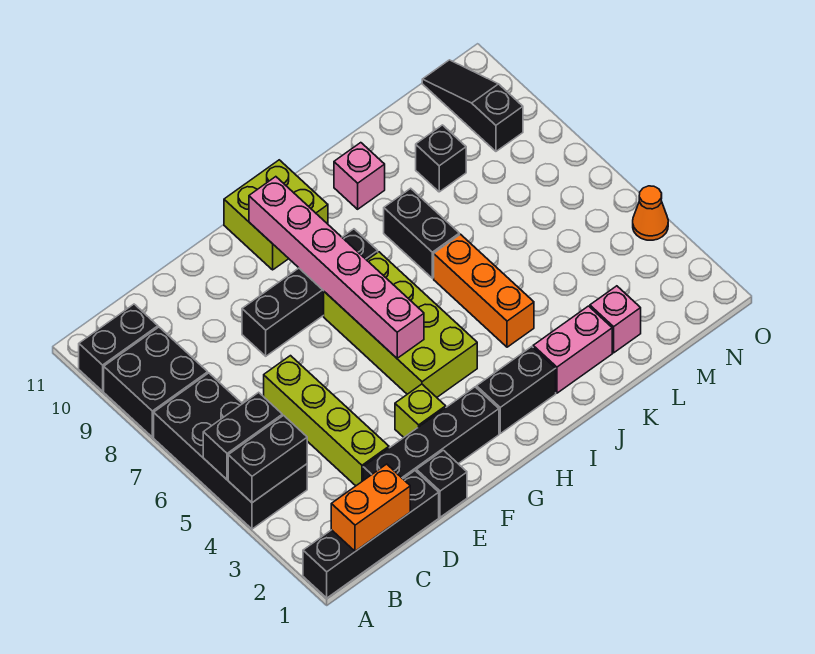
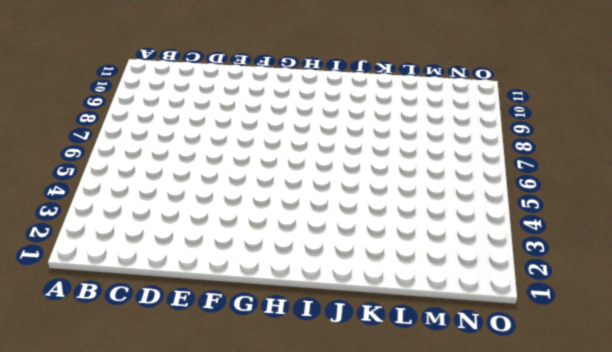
none -> black 1x4 brick [303,471,439,598]
none -> black 2x4 brick [154,373,307,529]
none -> black 2x2 brick [104,327,208,437]

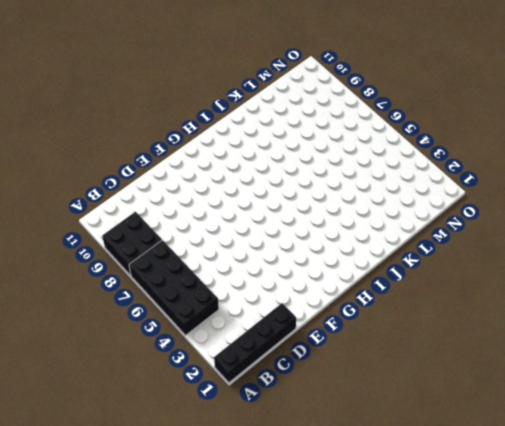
none -> black 1x2 brick [79,304,158,391]
none -> black 1x4 brick [363,387,499,481]
none -> lime 1x4 brick [264,356,389,486]

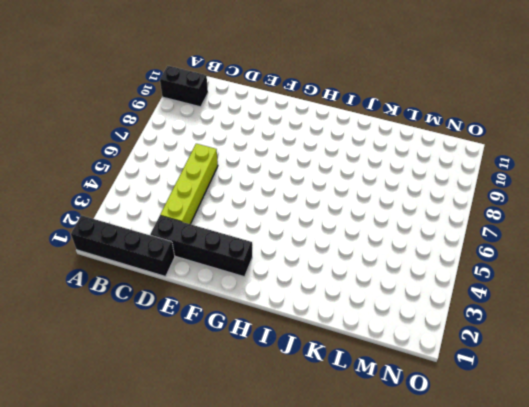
none -> black 2x4 brick [154,373,307,529]
none -> black 2x2 brick [104,327,208,437]
none -> black 1x1 brick [416,450,467,517]

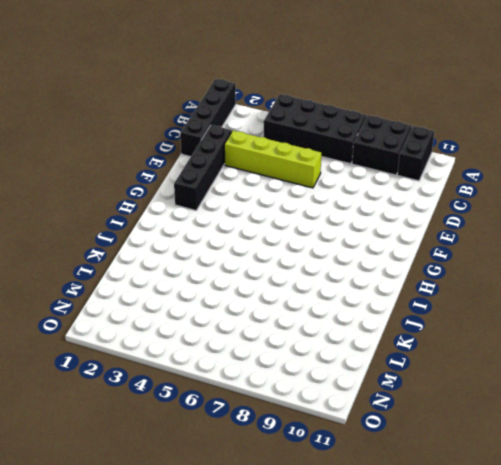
none -> black 1x1 brick [416,450,467,517]
none -> black 1x4 brick [242,229,378,356]
none -> lime 1x1 brick [395,384,446,437]

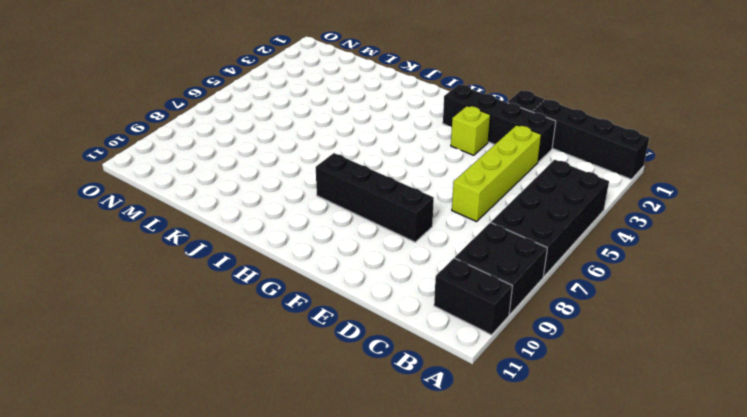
none -> lime 2x4 brick [324,252,477,397]
none -> lime 2x2 brick [224,160,328,270]
none -> black 1x2 brick [477,347,556,433]

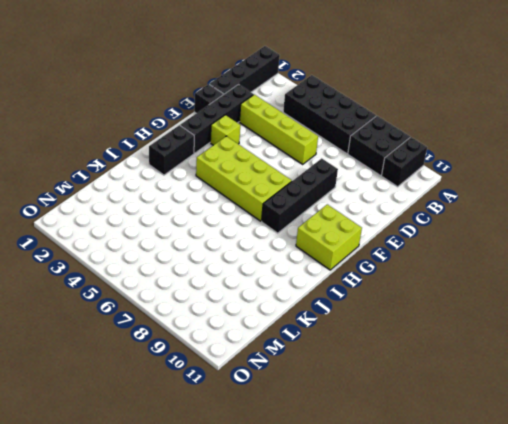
none -> pink 1x2 brick [533,306,612,393]
none -> orange 1x3 brick [434,234,534,347]
none -> black 1x2 brick [384,188,459,278]

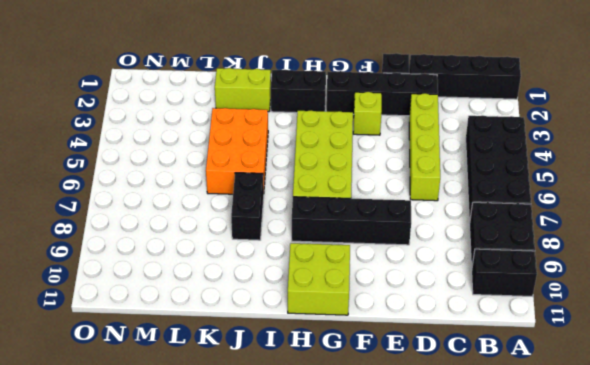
lime 1x2 brick [215,68,271,112] -> pink 1x2 brick [533,306,612,393]
orange 2x3 brick [206,108,268,194] -> orange 1x3 brick [434,234,534,347]
none -> pink 1x1 brick [334,143,385,209]
none -> pink 1x1 brick [590,286,641,353]
none -> black 1x1 brick [416,125,466,192]

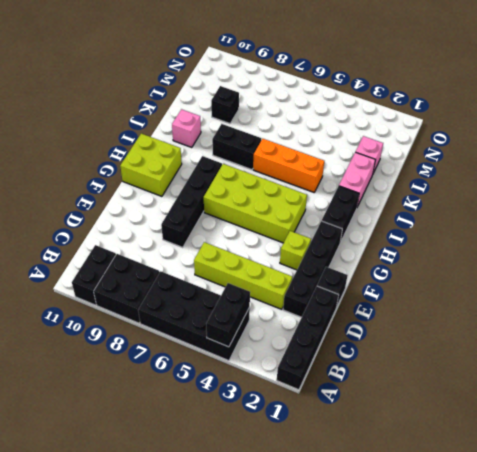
none -> black 1x3 slope [422,60,523,151]
none -> orange 1x1 cone [633,186,668,240]
none -> black 1x2 brick [203,392,282,480]

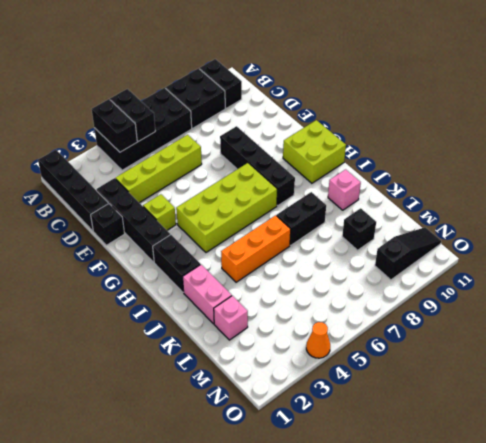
none -> orange 1x2 brick [331,464,410,551]
none -> pink 1x6 brick [249,177,424,358]

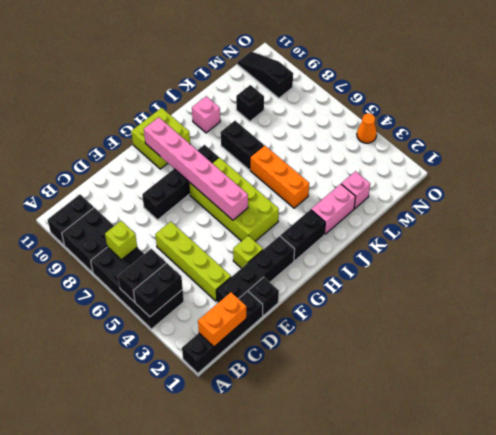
lime 1x1 brick [105,221,137,260] -> none

